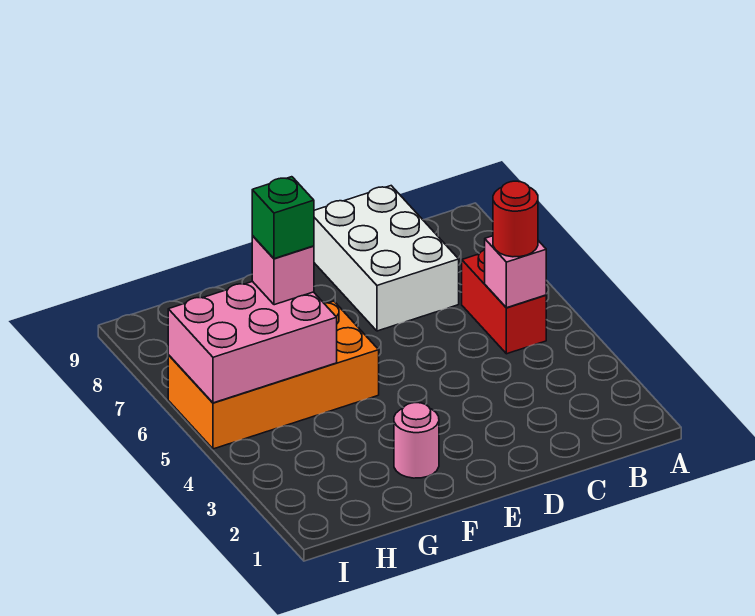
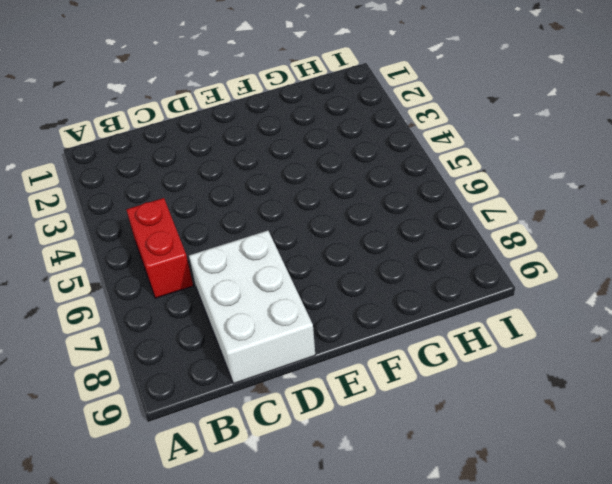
none -> pink 1x1 round brick [394,403,439,478]
none -> orange 2x4 brick [168,301,379,449]

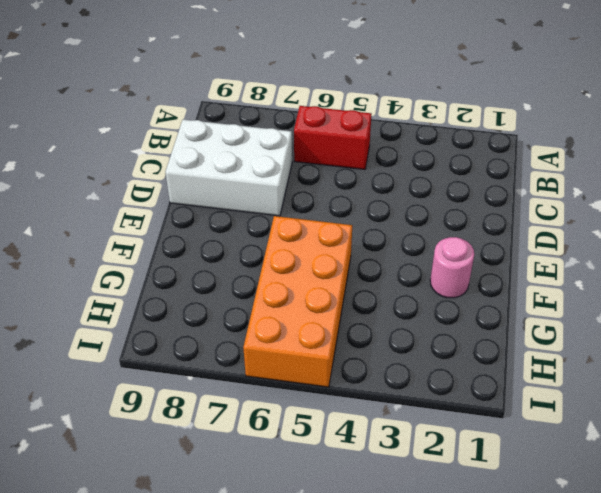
none -> pink 1x1 brick [485,236,546,308]
none -> pink 2x3 brick [168,281,337,403]

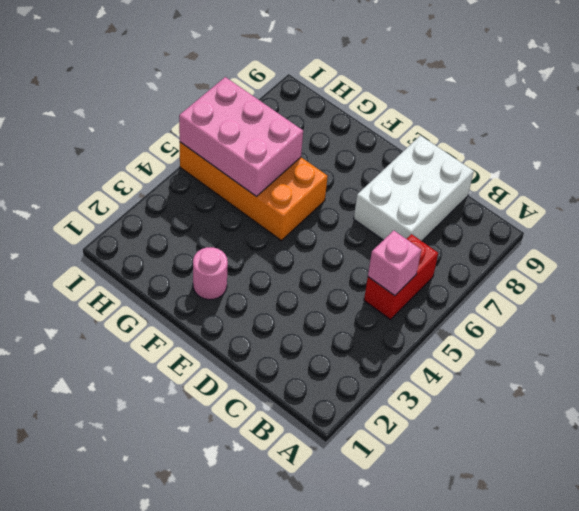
none -> red 1x1 round brick [493,181,538,257]
none -> pink 1x1 brick [252,236,314,305]

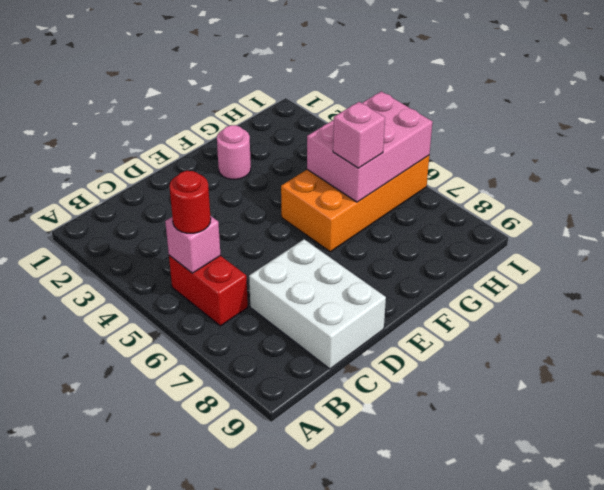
none -> green 1x1 brick [252,177,314,259]

